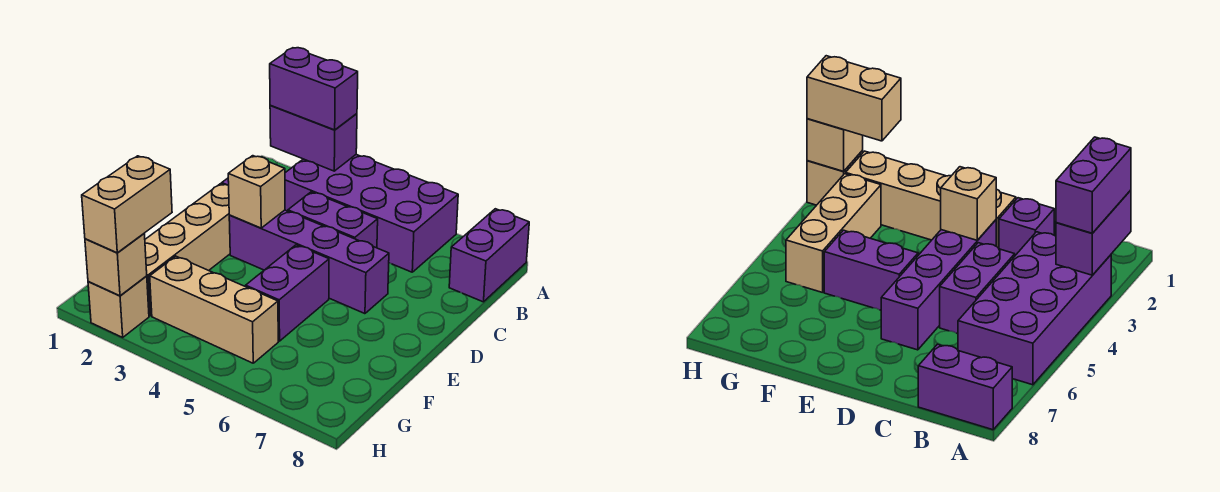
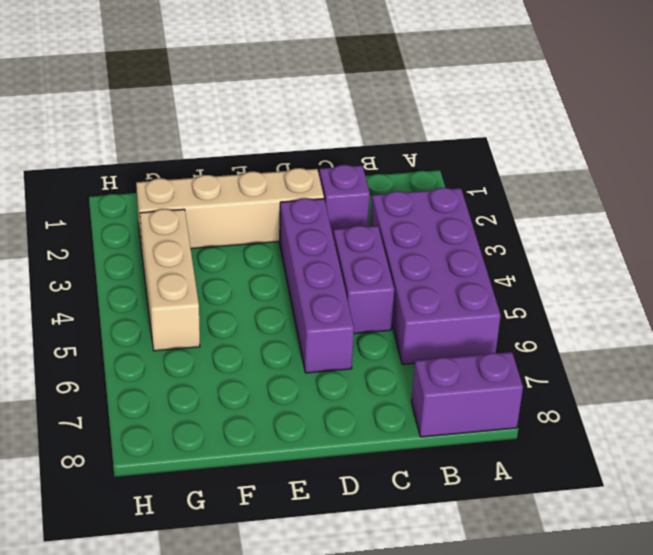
none -> purple 1x2 brick [246,245,329,341]
none -> tan 1x1 brick [88,276,149,337]
none -> purple 1x2 brick [270,105,357,171]

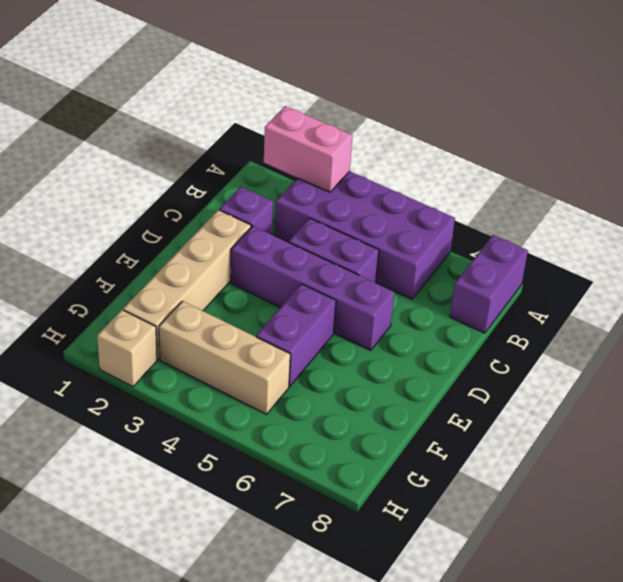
pink 1x2 brick [264,106,353,192] -> purple 1x2 brick [270,105,357,171]
none -> tan 1x1 brick [228,156,285,228]
none -> tan 1x1 brick [85,234,147,296]
none -> purple 1x2 brick [270,48,358,130]

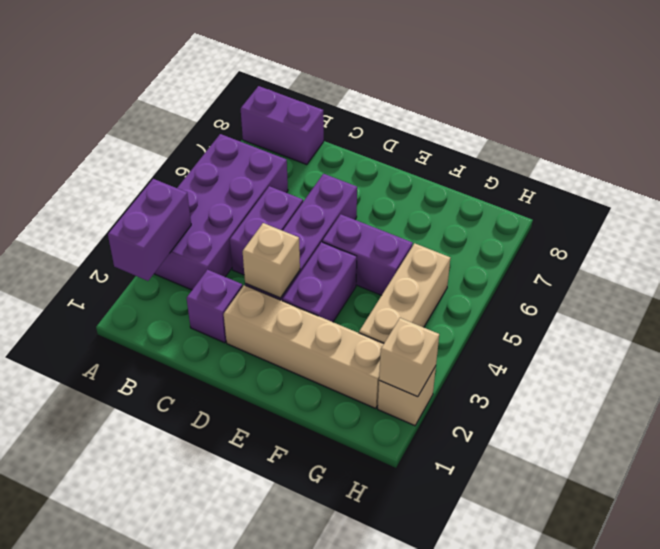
purple 1x2 brick [282,242,357,322] -> purple 1x2 brick moved to [270,48,358,130]
none -> tan 1x2 brick [82,156,172,253]

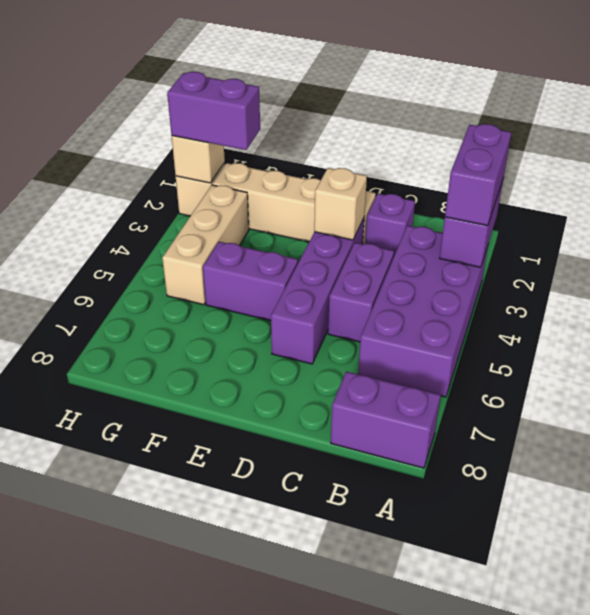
purple 1x2 brick [167,72,260,150] -> tan 1x2 brick [82,156,172,253]

